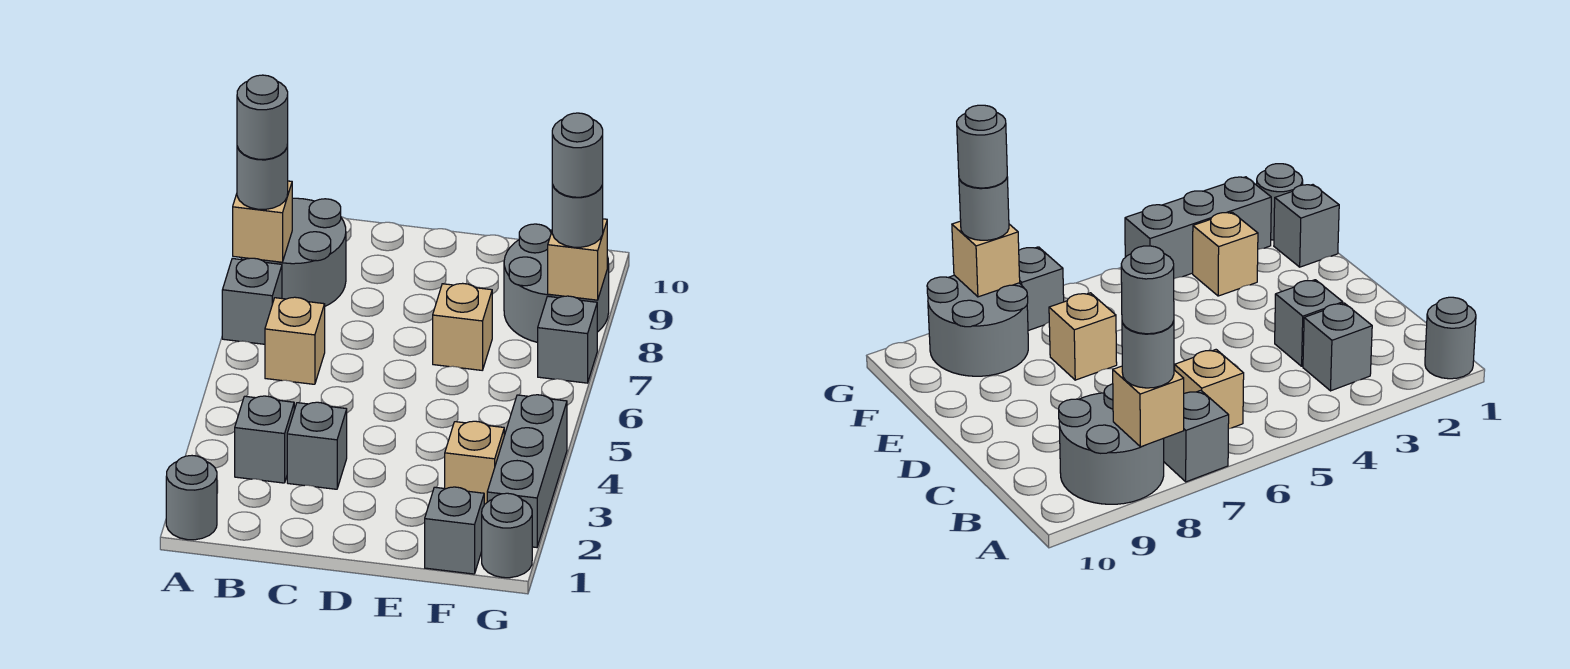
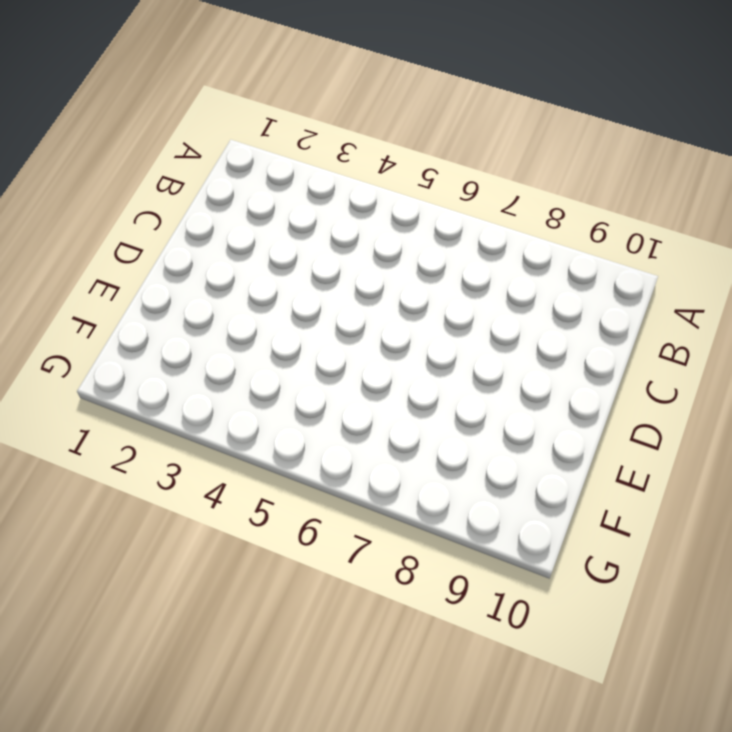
none -> grey 1x1 round brick [166,456,217,540]
none -> grey 1x1 brick [222,258,282,344]
none -> grey 2x2 round brick [241,198,346,306]

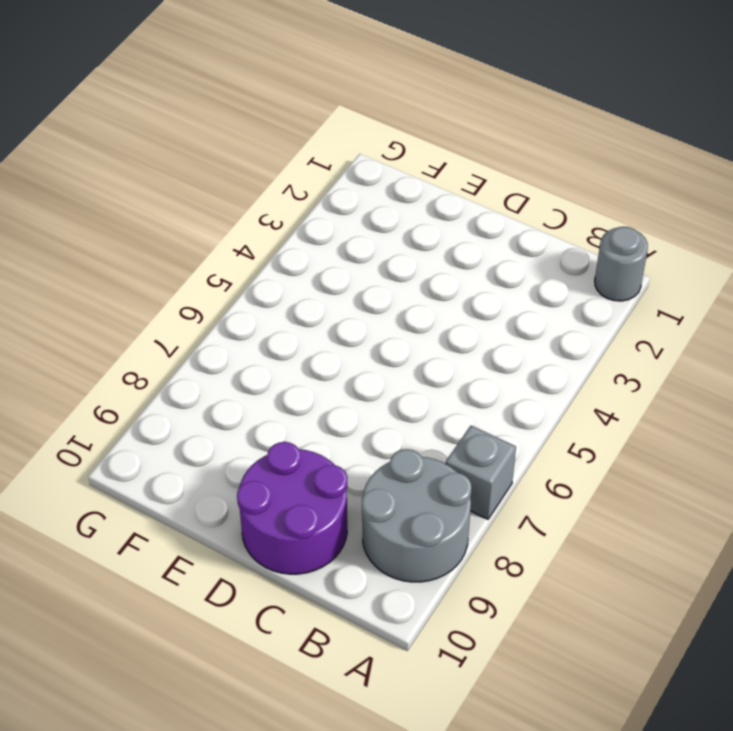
purple 2x2 round brick [237,442,347,574] -> none
none -> grey 1x1 brick [235,396,294,483]
none -> tan 1x1 brick [265,297,325,384]
none -> grey 1x1 brick [287,402,347,489]

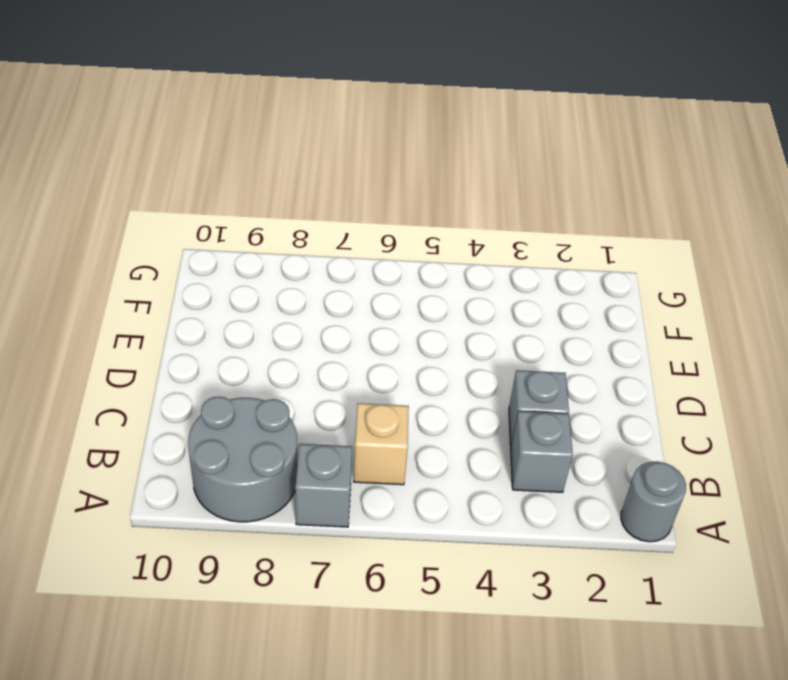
none -> tan 1x1 brick [433,283,492,370]
none -> grey 1x1 brick [425,487,484,574]
none -> tan 1x1 brick [445,421,504,505]

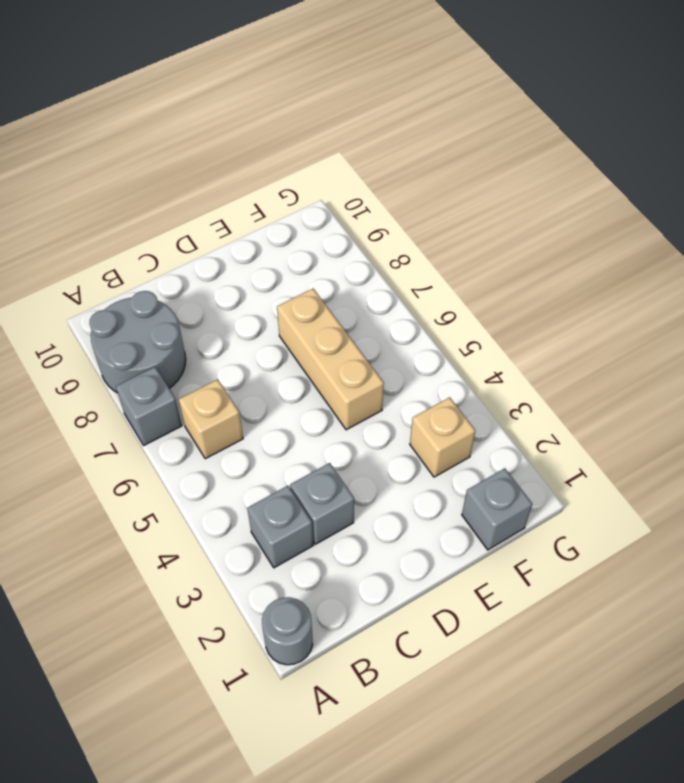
tan 1x3 brick [277,289,384,430] -> tan 1x1 brick [433,283,492,370]
none -> grey 2x2 round brick [504,224,609,342]
none -> grey 1x1 round brick [482,493,532,578]
none -> grey 1x3 brick [487,395,567,547]

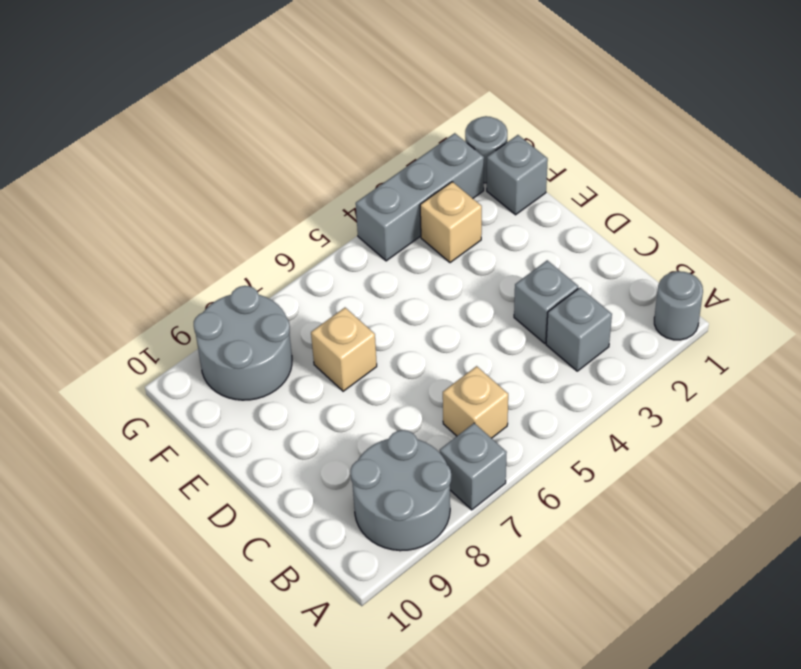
none -> grey 1x1 brick [538,296,597,383]
none -> tan 1x1 brick [233,181,292,262]
none -> tan 1x1 brick [548,219,607,300]

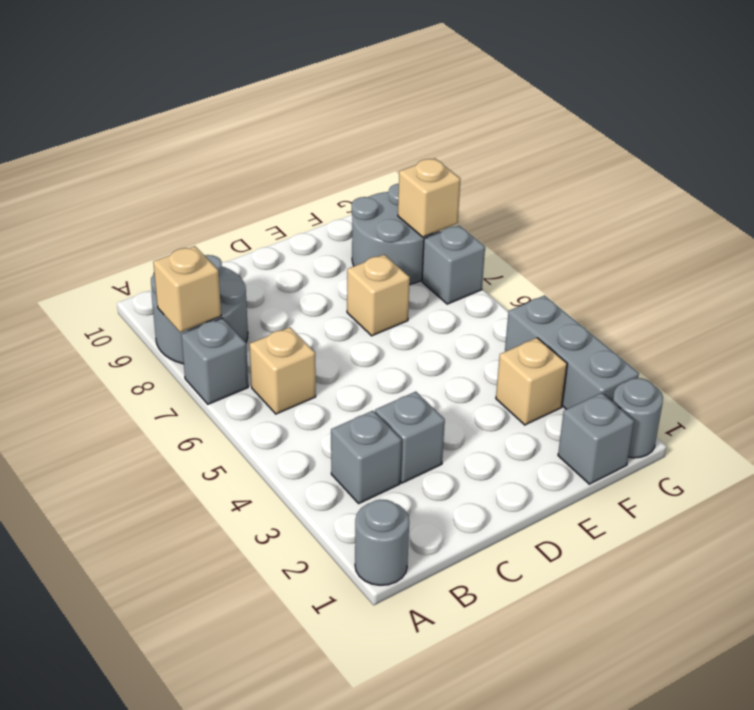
none -> grey 1x1 round brick [237,145,288,209]
none -> grey 1x1 round brick [552,185,603,247]
none -> grey 1x1 round brick [237,75,288,159]

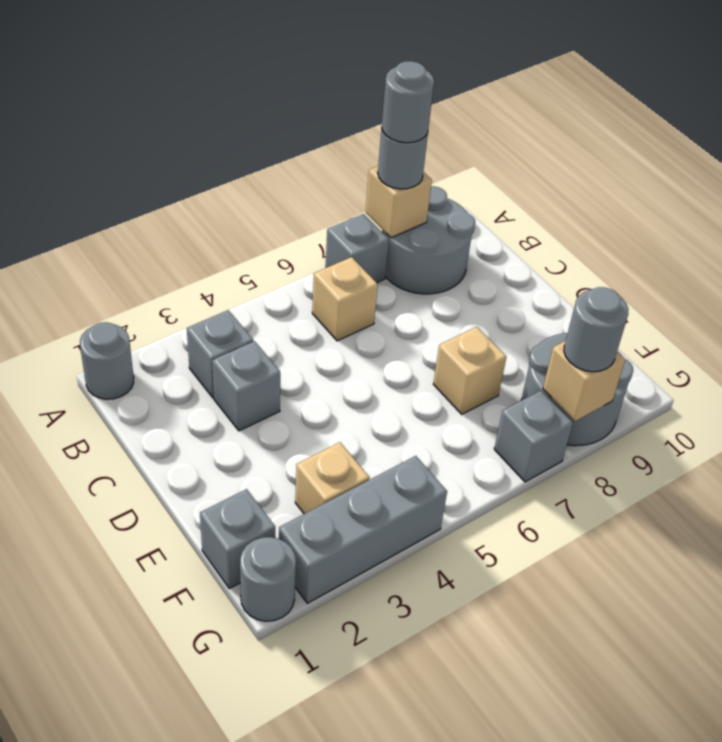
none -> grey 1x1 round brick [552,113,603,197]

